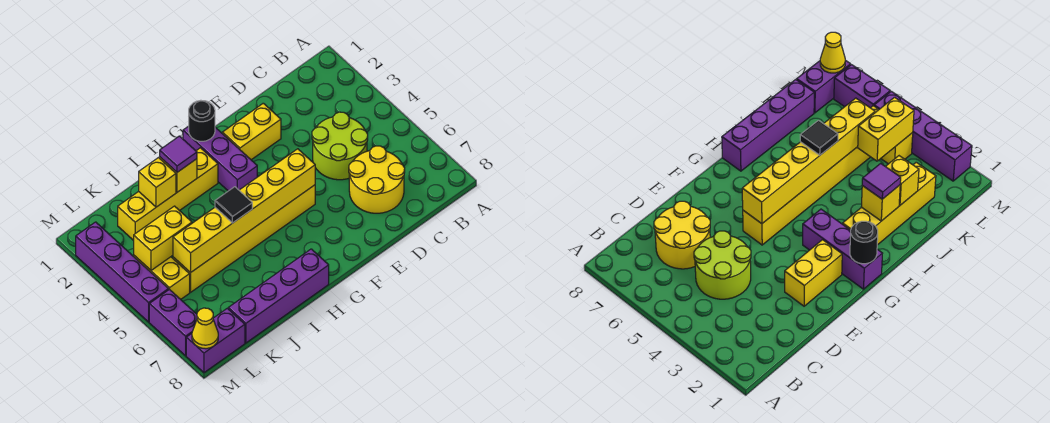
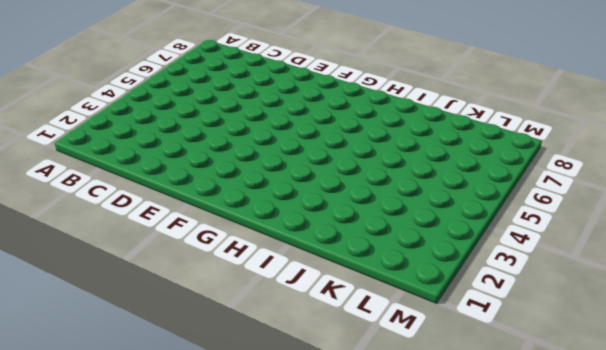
none -> lime 2x2 round brick [312,112,368,180]
none -> yellow 2x2 round brick [349,146,405,213]
none -> yellow 1x2 brick [222,103,281,160]

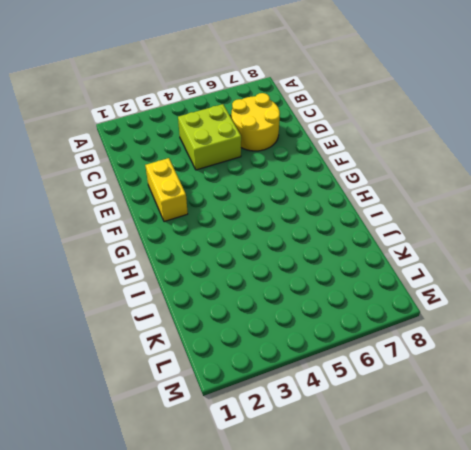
lime 2x2 brick [178,104,241,170] -> lime 2x2 round brick [312,112,368,180]
none -> yellow 1x6 brick [173,185,315,292]
none -> purple 1x3 brick [183,126,257,191]
none -> yellow 1x4 brick [118,148,218,241]

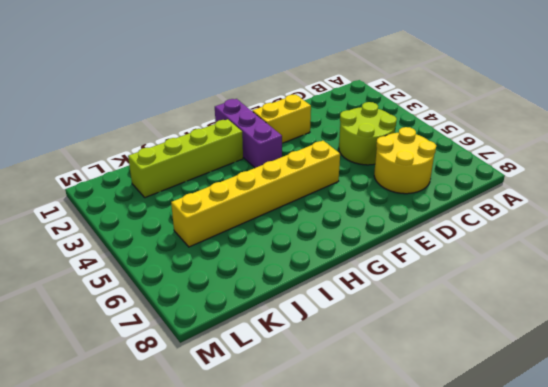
lime 1x4 brick [128,119,243,198] -> yellow 1x4 brick [118,148,218,241]
none -> purple 1x4 brick [228,249,329,343]
none -> yellow 1x2 brick [134,256,190,299]
none -> purple 1x2 brick [186,308,245,373]

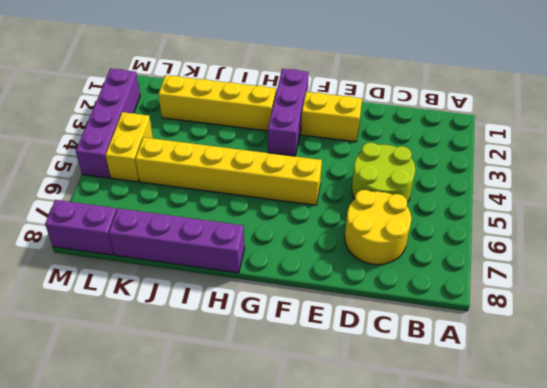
none -> purple 1x2 brick [149,289,197,356]
none -> yellow 1x6 brick [173,149,315,273]
none -> black 1x1 round brick [189,100,215,141]

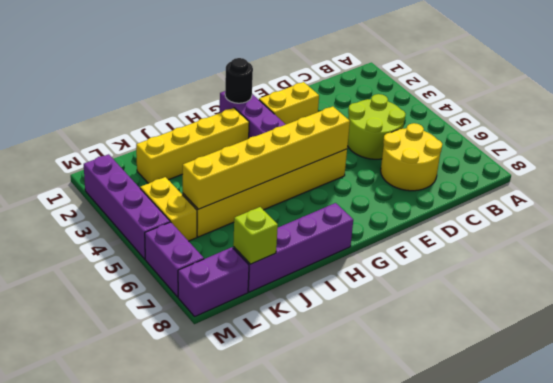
lime 1x1 brick [233,207,278,264] -> none
none -> yellow 1x1 brick [160,157,197,192]
none -> yellow 1x1 brick [139,158,176,207]
none -> yellow 1x2 brick [134,206,192,270]

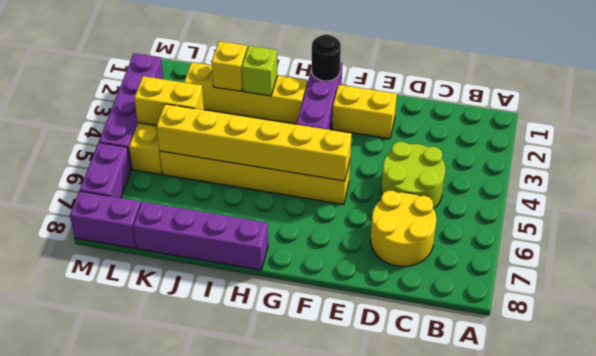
lime 1x1 brick [242,46,278,96] -> yellow 1x1 brick [160,157,197,192]
none -> yellow 1x1 cone [192,308,218,349]
none -> purple 1x1 tile [160,136,197,172]
none -> black 1x1 tile [215,187,252,223]

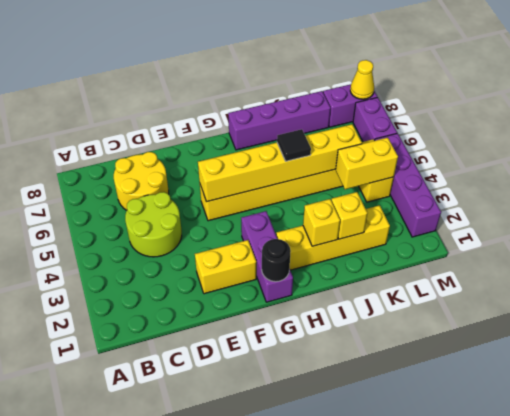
none -> purple 1x1 tile [160,136,197,172]

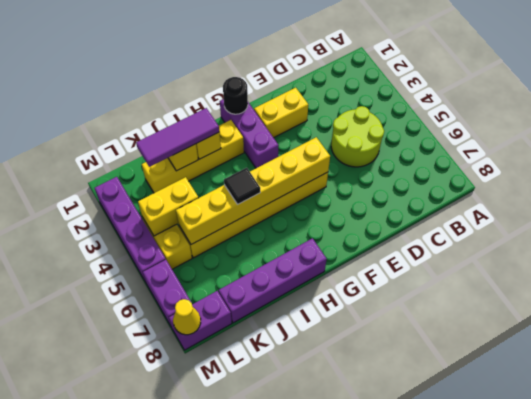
purple 1x3 tile [136,108,219,167] -> purple 1x1 tile [160,136,197,172]
none -> yellow 2x2 round brick [349,146,405,213]

